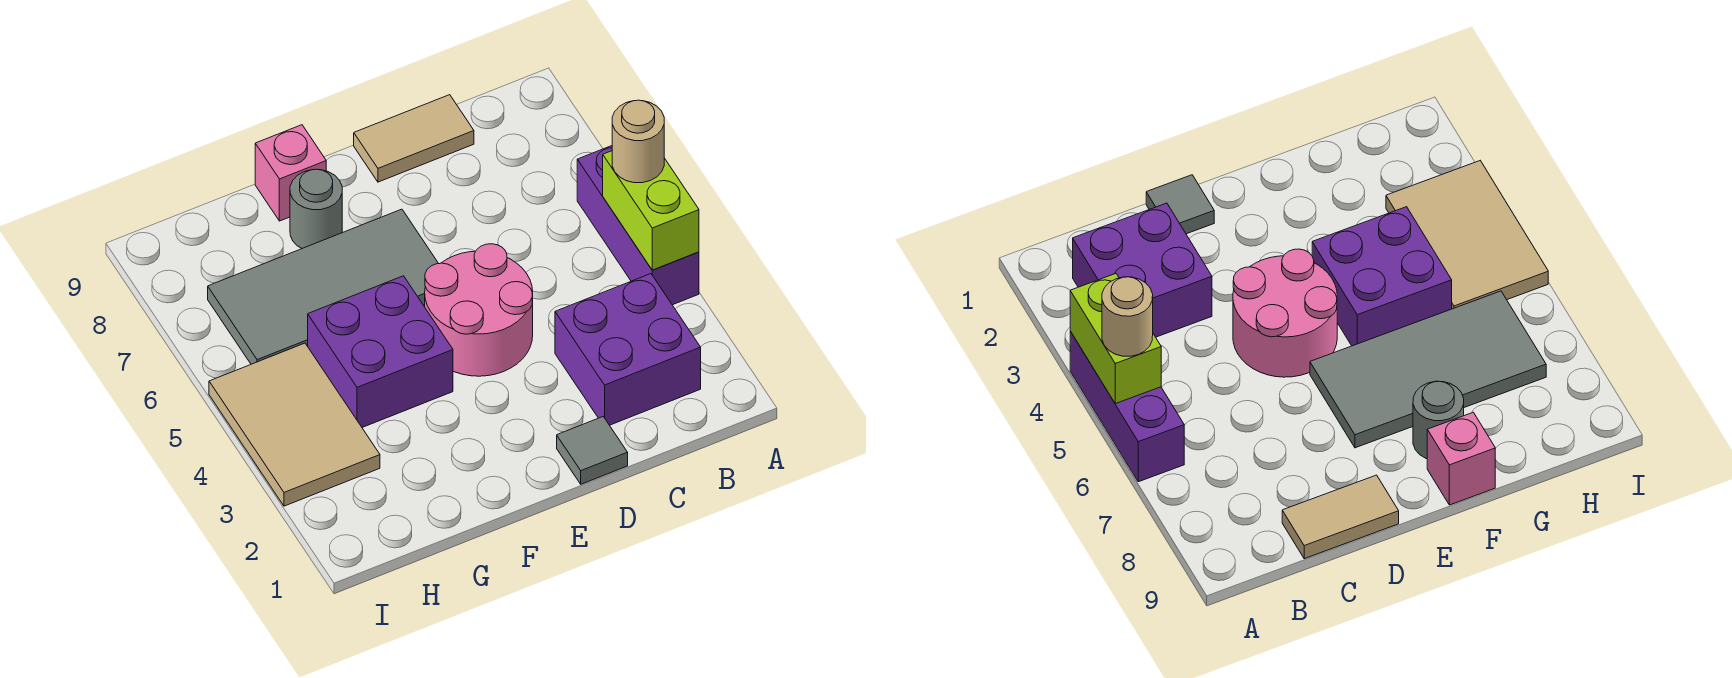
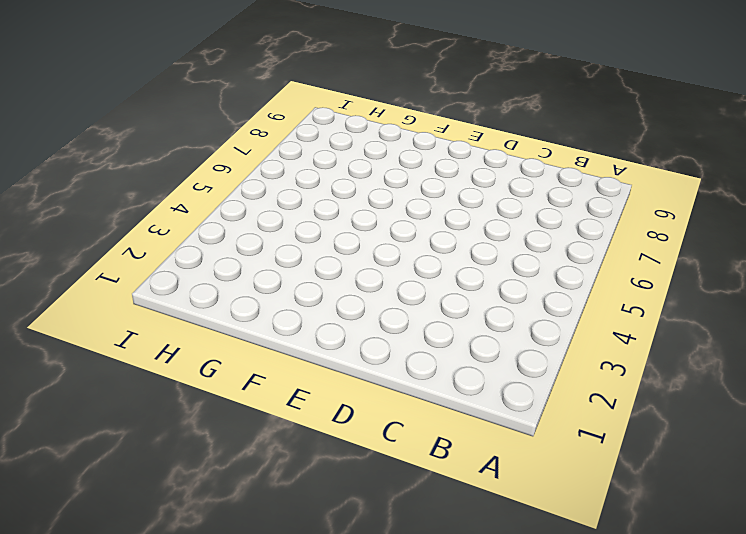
none -> purple 1x3 brick [577,146,699,305]
none -> purple 2x2 brick [555,274,701,425]
none -> tan 1x2 tile [354,95,474,182]

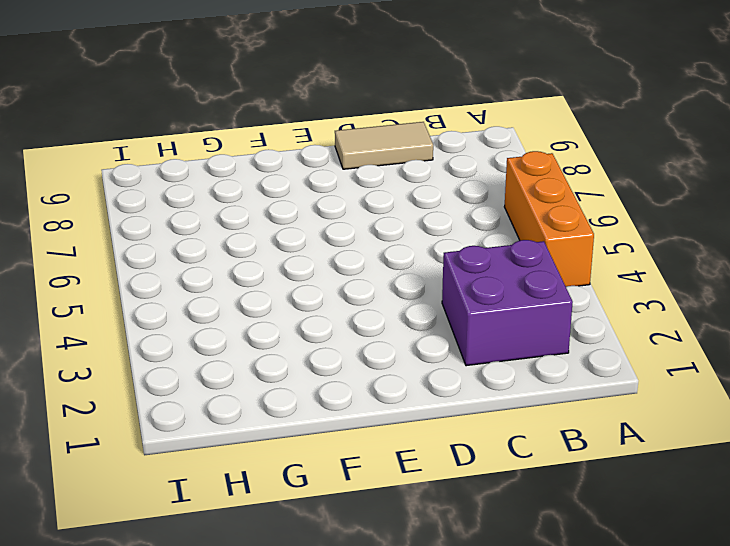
orange 1x3 brick [504,151,594,287] -> purple 1x3 brick [577,146,699,305]
none -> grey 1x1 tile [557,417,628,484]
none -> pink 2x2 round brick [425,244,533,376]
none -> grey 2x4 tile [208,209,439,364]

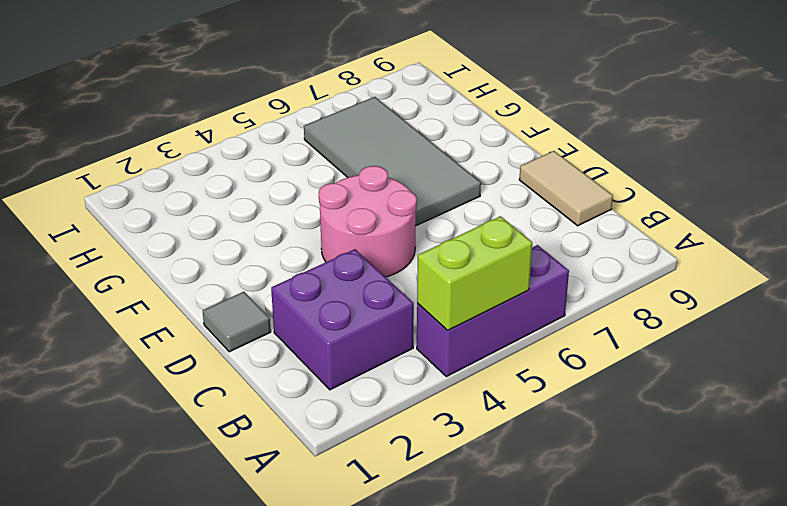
none -> purple 2x2 brick [308,276,453,427]
none -> grey 1x1 round brick [290,169,342,248]
none -> pink 1x1 brick [255,125,326,221]

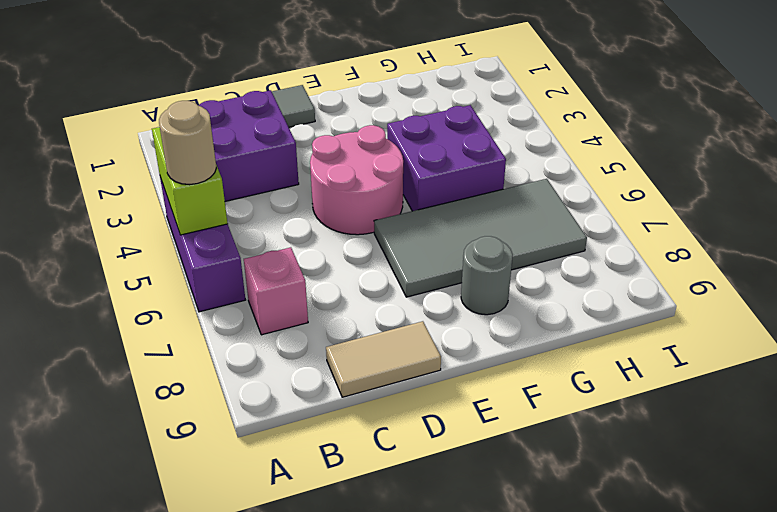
pink 1x1 brick [244,247,308,335] -> pink 1x1 brick moved to [255,125,326,221]
none -> tan 2x3 tile [209,343,380,506]

